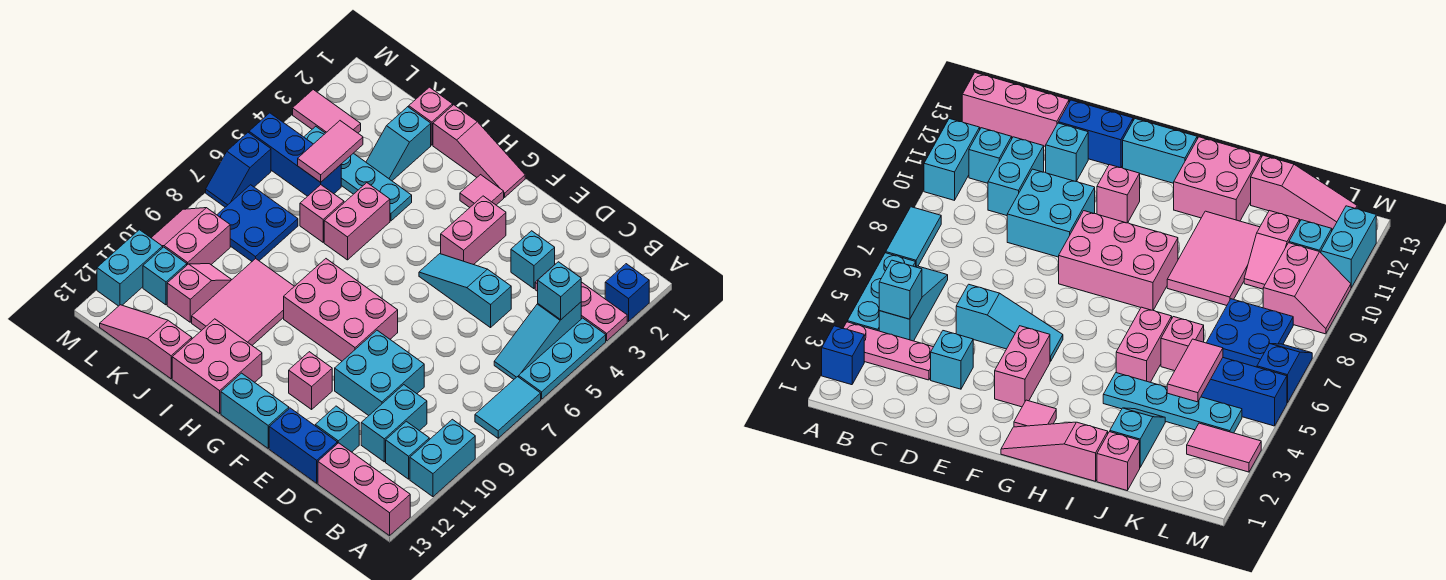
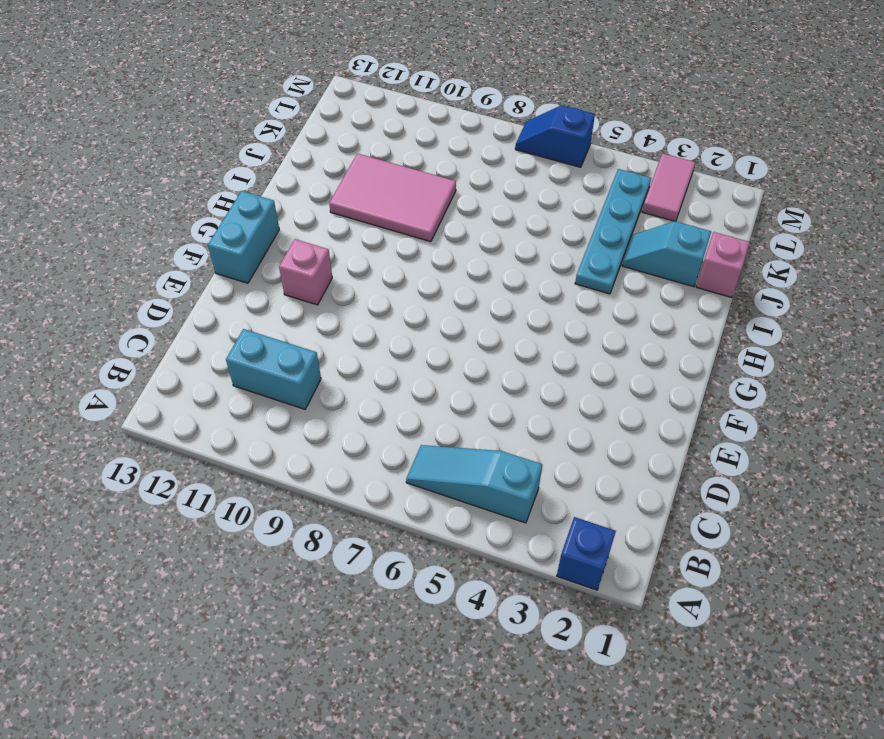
none -> pink 1x3 plate [535,268,627,341]
none -> cyan 1x3 plate [519,318,606,399]
none -> cyan 1x2 tile [475,377,541,438]
none -> cyan 1x2 brick [410,419,475,497]

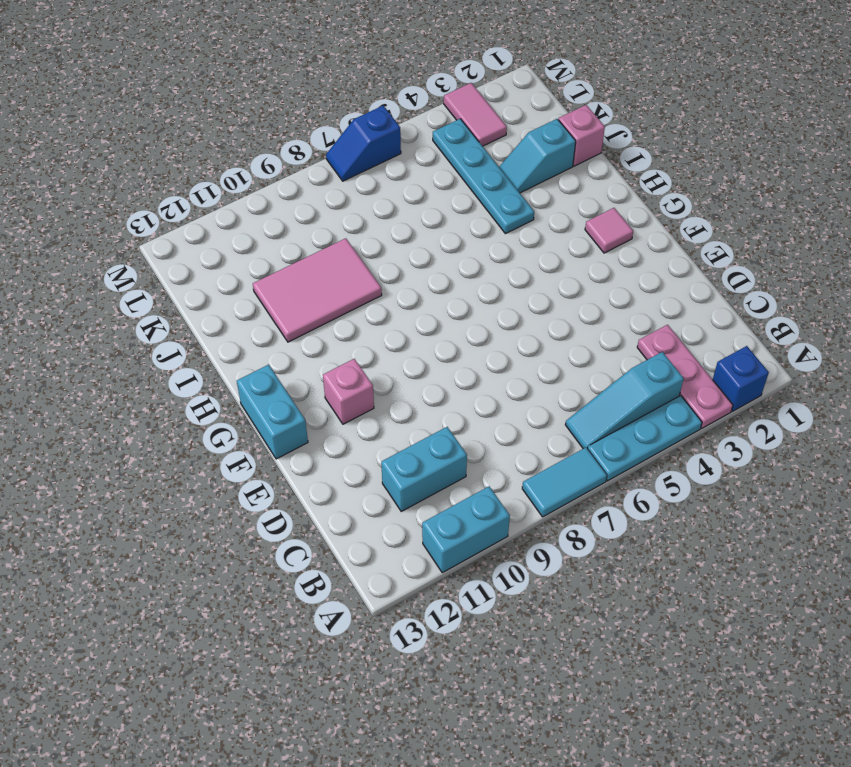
none -> pink 1x3 brick [318,443,410,536]
none -> cyan 1x1 brick [386,421,429,479]
none -> cyan 1x1 brick [511,231,555,289]
none -> cyan 1x3 slope [419,254,511,328]

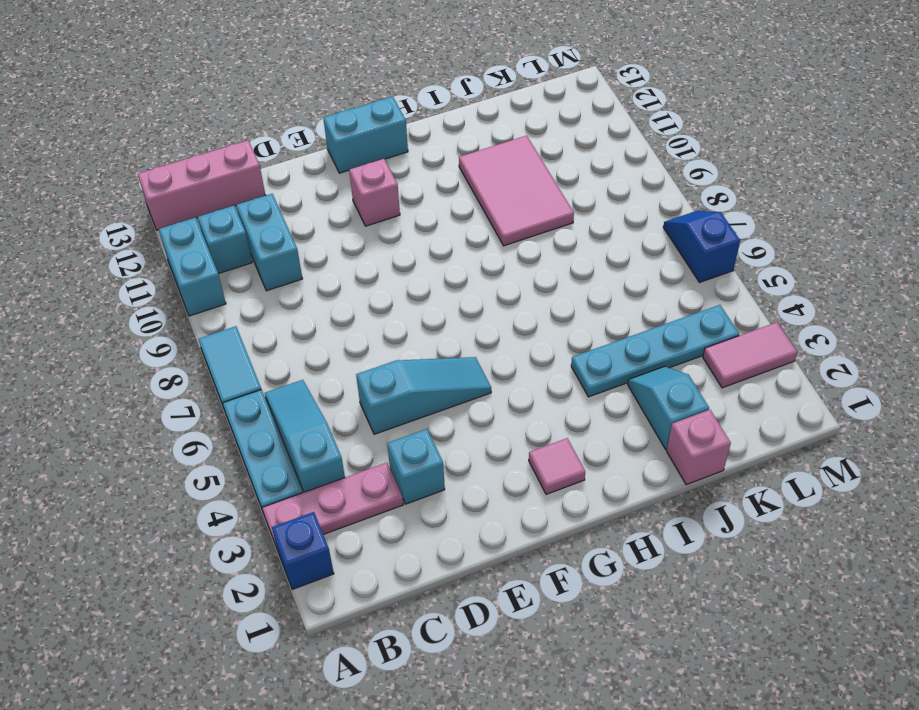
none -> cyan 2x2 brick [335,330,424,416]
none -> cyan 1x1 brick [315,406,359,452]
none -> blue 1x2 brick [269,408,337,483]
none -> pink 1x2 brick [441,196,506,265]

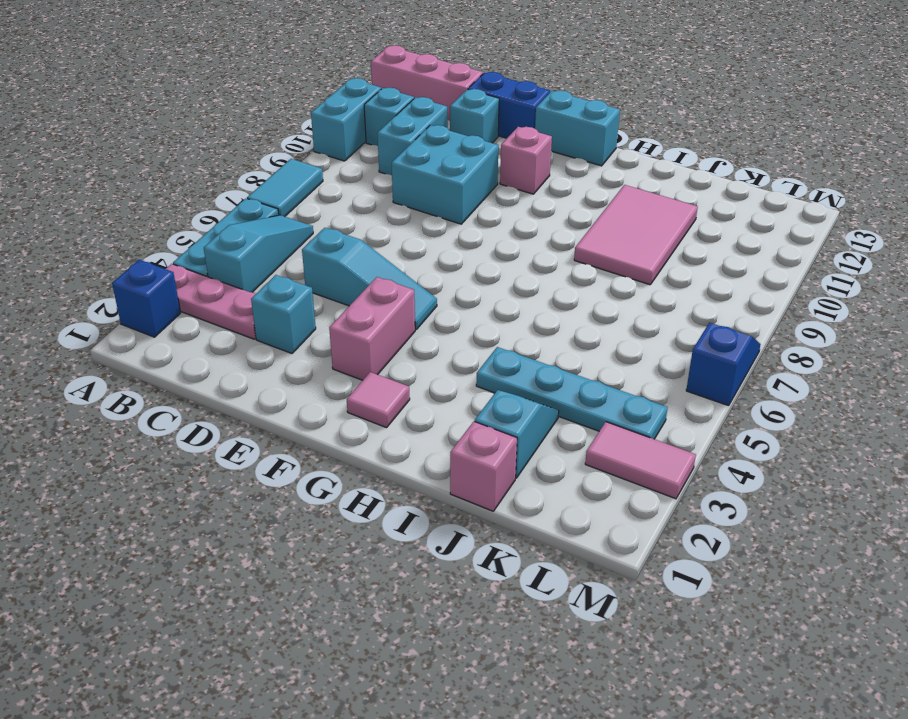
none -> pink 2x3 brick [284,259,398,361]
none -> pink 1x3 slope [433,105,525,197]
none -> pink 2x2 brick [172,319,262,413]
none -> pink 1x2 brick [324,183,390,260]

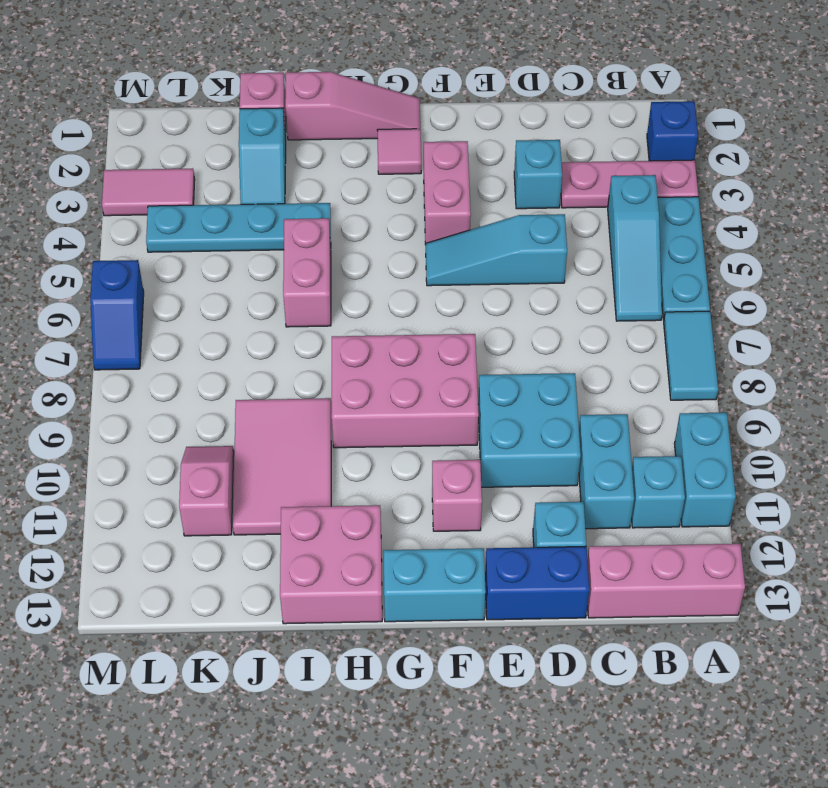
none -> pink 1x1 brick [300,185,344,242]
none -> pink 1x3 slope [100,305,192,379]
none -> blue 1x3 brick [249,113,341,196]
none -> blue 2x2 plate [217,185,298,261]

